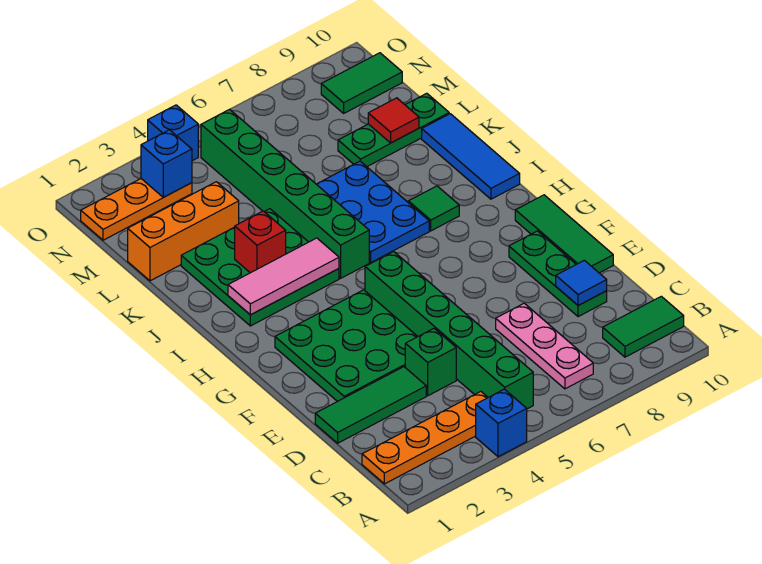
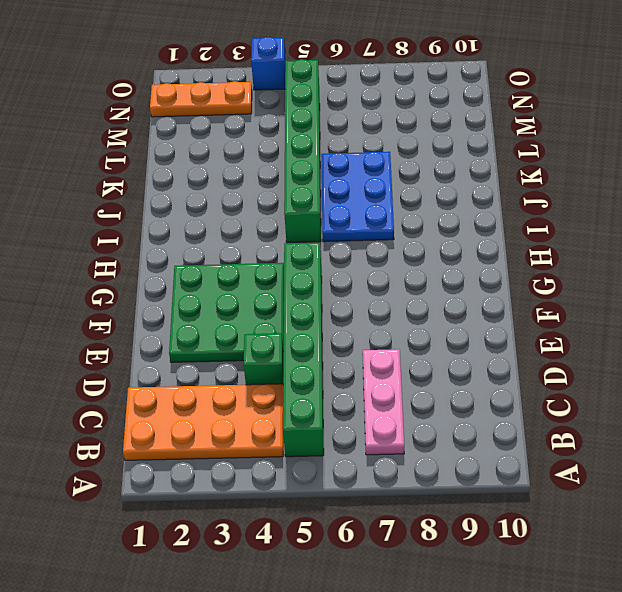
orange 2x4 plate [123,384,283,460] -> orange 1x4 plate [362,392,488,484]
none -> blue 1x1 brick [476,389,527,457]
none -> green 1x2 tile [603,296,684,357]
none -> green 1x3 tile [315,367,426,443]

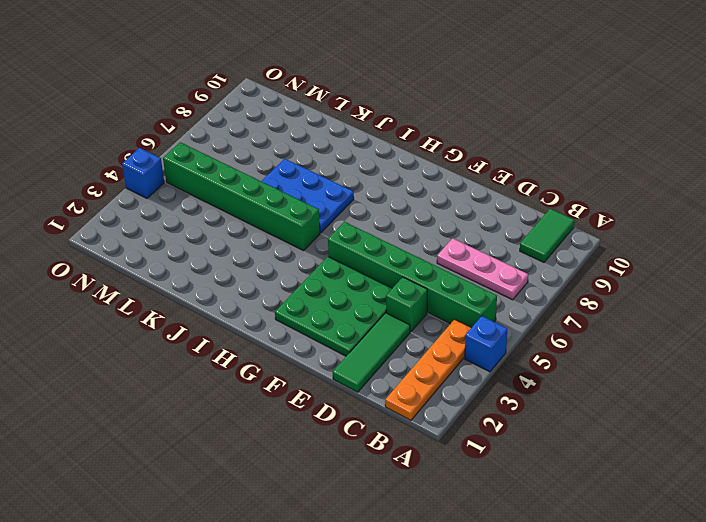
none -> green 1x3 plate [509,231,607,317]
none -> green 1x3 tile [515,195,613,273]
none -> green 3x3 plate [181,209,339,326]

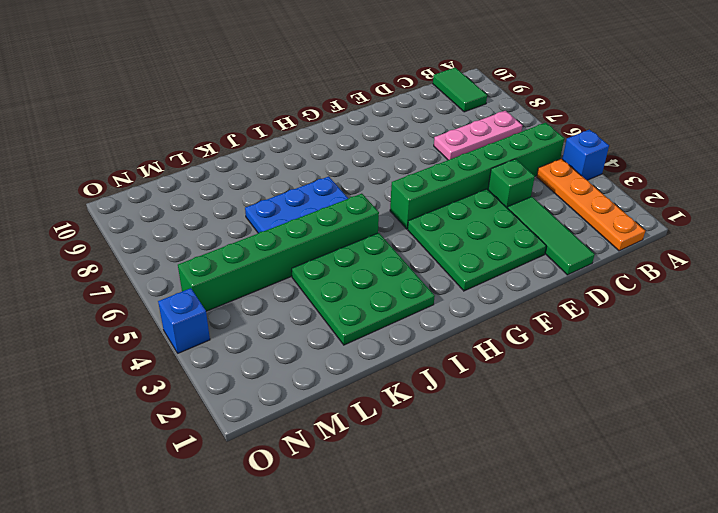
none -> green 1x3 plate [509,231,607,317]
none -> green 1x3 tile [515,195,613,273]
none -> green 1x1 tile [408,186,459,231]

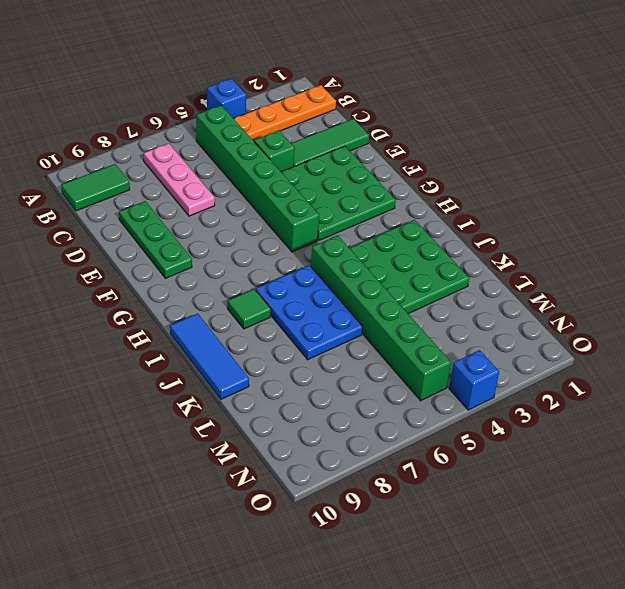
none -> green 1x3 tile [515,195,613,273]
none -> orange 1x3 brick [128,182,239,281]
none -> green 1x3 plate [338,93,449,167]

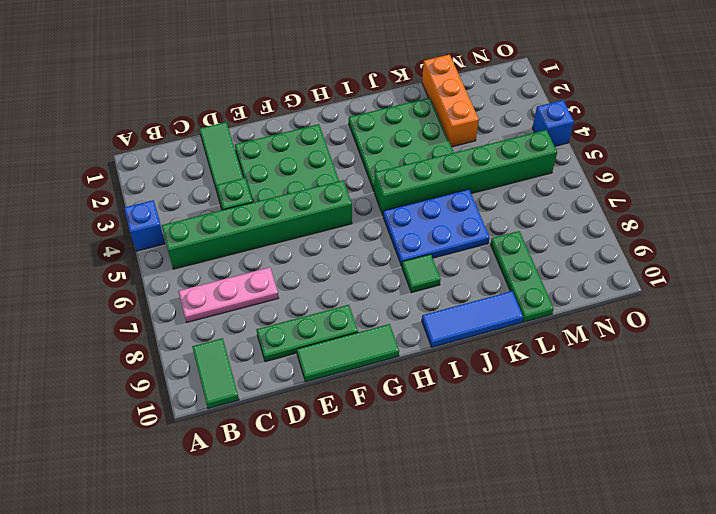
none -> orange 1x4 plate [362,392,488,484]
none -> orange 1x3 plate [81,179,192,240]
none -> green 1x2 tile [321,53,402,113]

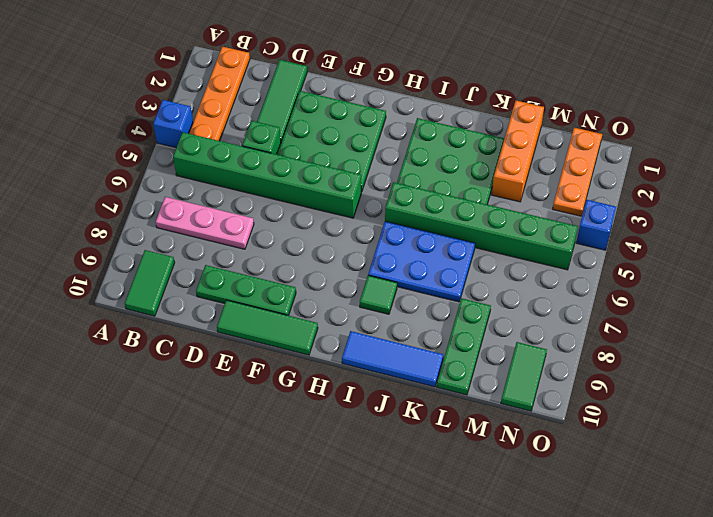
none -> blue 1x1 tile [556,260,607,306]
none -> pink 1x3 tile [228,238,339,315]
none -> red 1x1 brick [235,211,286,273]

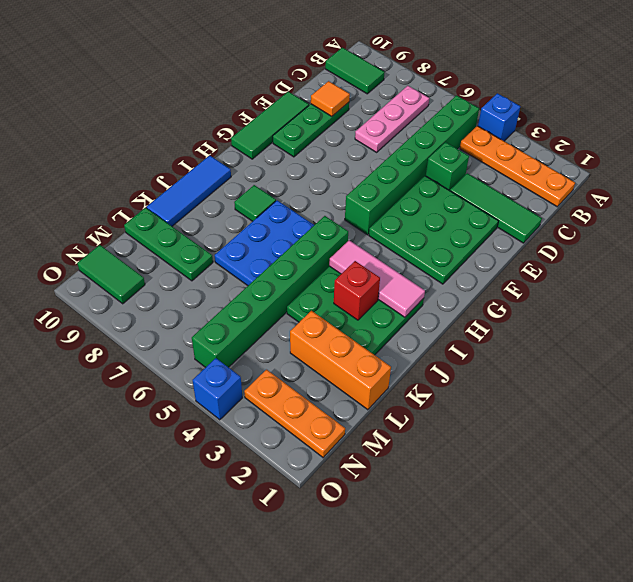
orange 1x1 tile [311,81,350,116] -> blue 1x1 tile [556,260,607,306]
none -> red 1x1 tile [368,98,419,143]
none -> blue 1x1 brick [141,130,192,197]

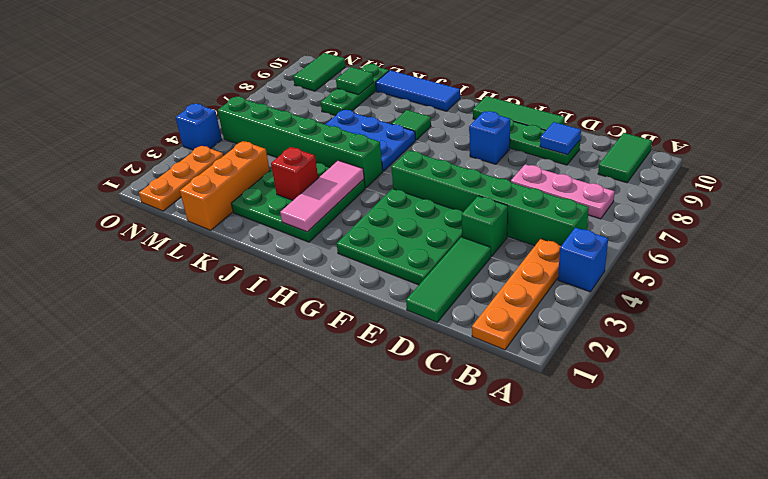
blue 1x1 brick [469,111,510,164] -> blue 1x1 brick moved to [141,130,192,197]
green 1x1 tile [336,67,374,95] -> red 1x1 tile [368,98,419,143]

